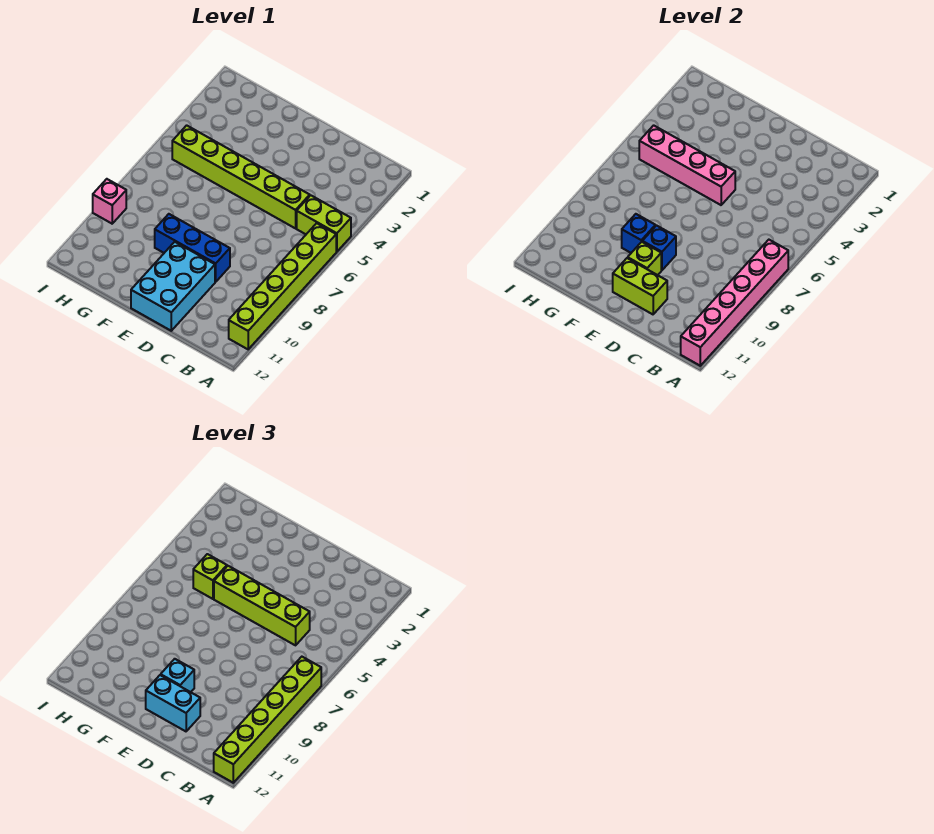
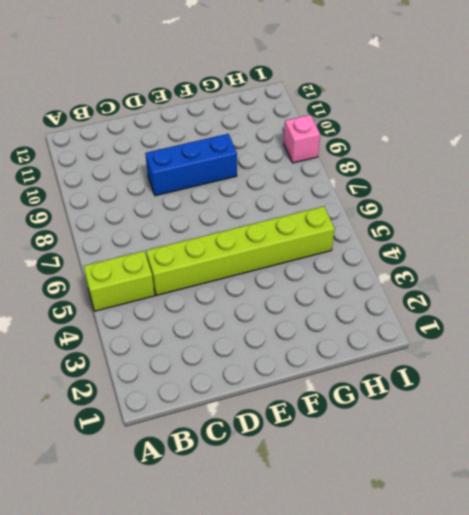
none -> lime 1x6 brick [229,223,336,349]
none -> cyan 2x3 brick [131,242,215,331]
none -> pink 1x6 brick [681,240,788,366]

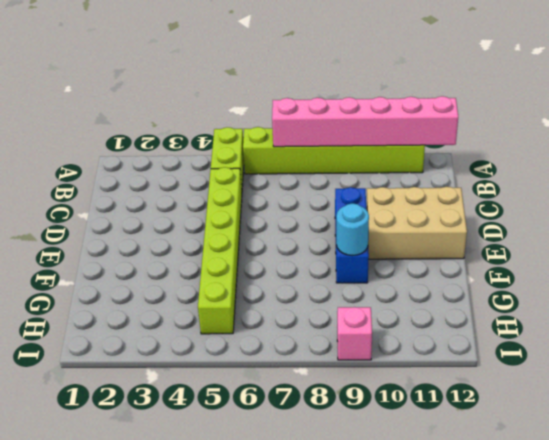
tan 2x3 brick [366,187,467,259] -> cyan 2x3 brick [131,242,215,331]
cyan 1x1 round brick [336,203,369,256] -> blue 1x1 brick [622,214,655,253]
none -> lime 1x2 brick [613,258,667,314]
none -> pink 1x4 brick [639,125,735,205]
none -> blue 1x1 brick [642,226,676,270]

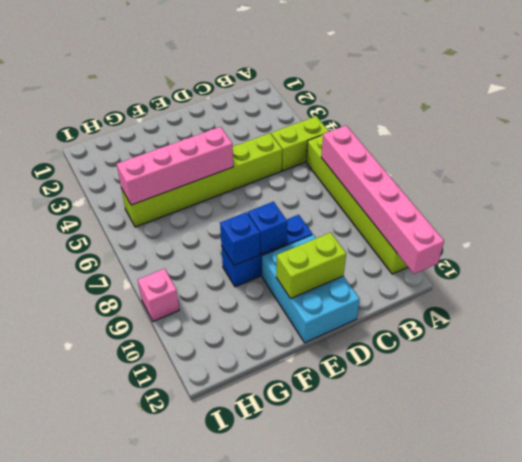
none -> lime 1x1 brick [628,242,661,275]
none -> lime 1x6 brick [214,657,321,783]
none -> lime 1x4 brick [214,566,310,645]

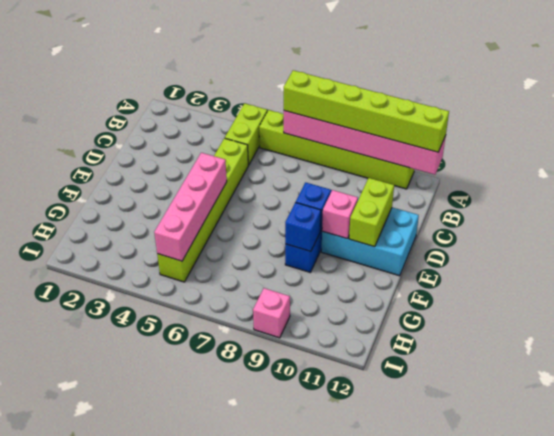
pink 1x1 brick [322,190,358,239] -> lime 1x1 brick [628,242,661,275]
none -> lime 1x4 brick [214,566,310,645]
none -> cyan 1x2 brick [146,675,200,731]
none -> cyan 1x1 brick [161,659,194,692]

